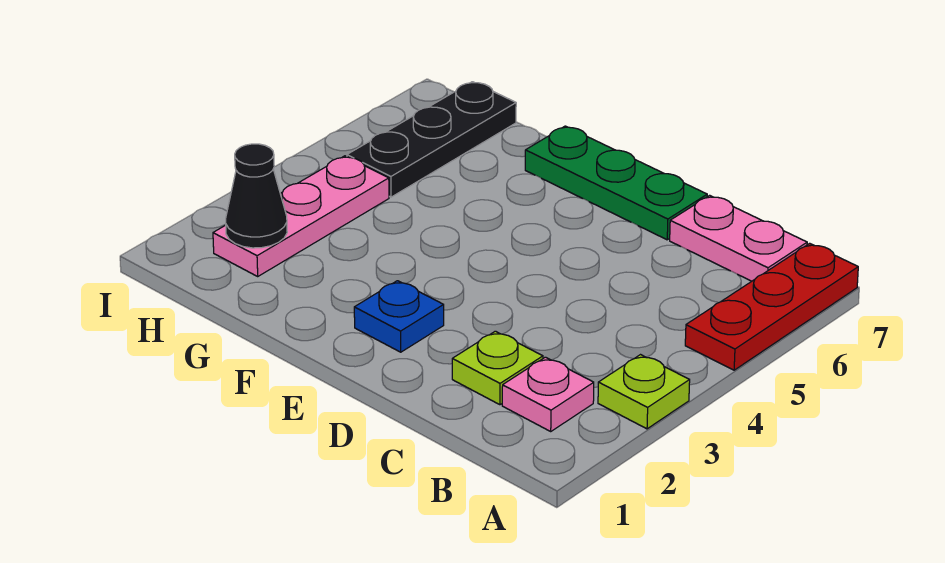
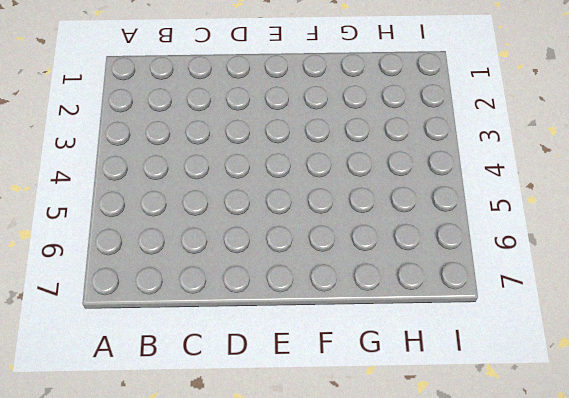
none -> lime 1x1 plate [598,355,690,429]
none -> red 1x3 plate [685,243,858,370]

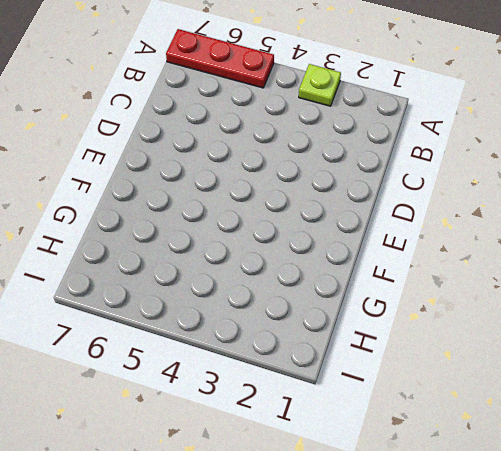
none -> pink 1x1 plate [502,357,594,431]
none -> pink 1x2 plate [670,195,807,281]

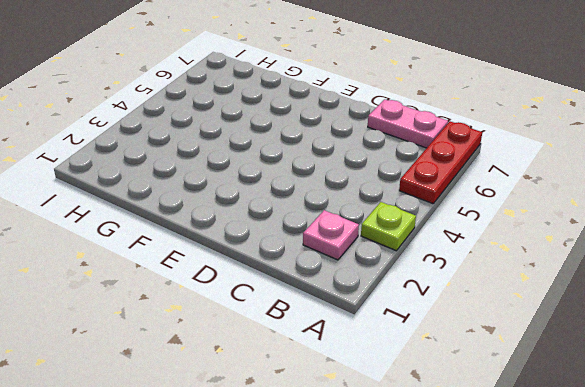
none -> lime 1x1 plate [452,331,543,405]
none -> green 1x3 plate [525,126,707,240]

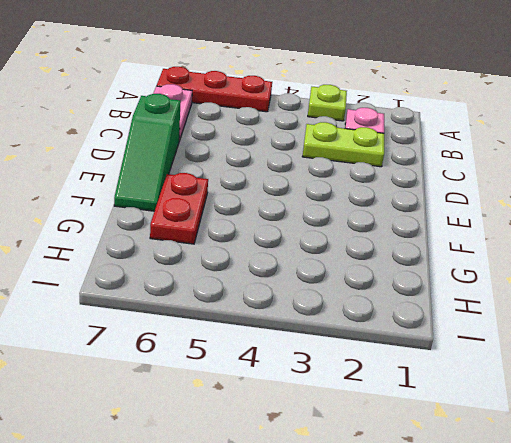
lime 1x2 plate [302,122,384,167] -> lime 1x1 plate [452,331,543,405]
green 1x3 slope [114,94,181,211] -> green 1x3 plate [525,126,707,240]
red 1x2 plate [150,173,208,244] -> none
none -> blue 1x1 plate [354,281,444,352]
none -> pink 1x3 plate [213,156,389,276]

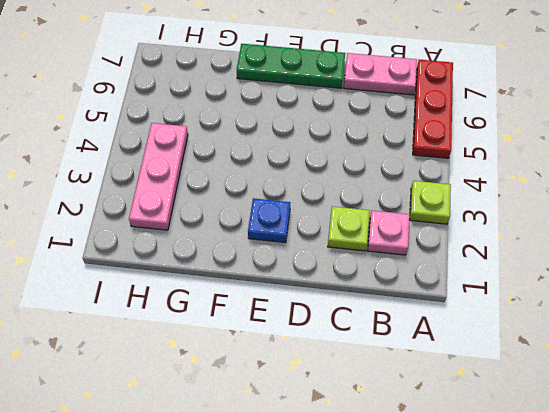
none -> black 1x3 plate [347,82,516,197]
none -> black 1x1 cone [226,144,287,248]

